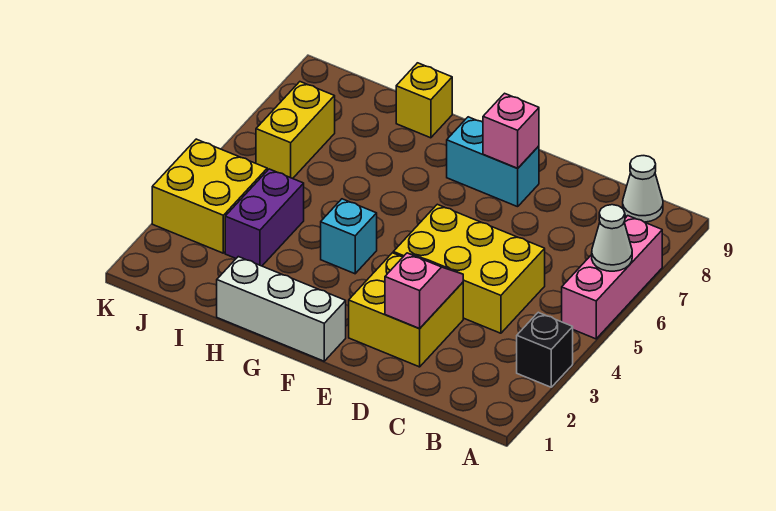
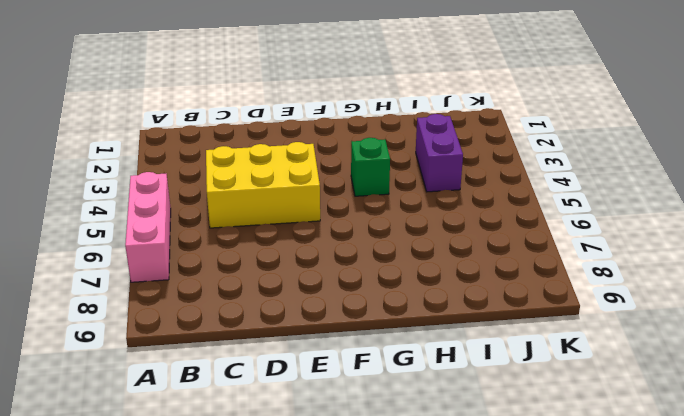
green 1x1 brick [351,138,390,196] -> cyan 1x1 brick [321,199,377,274]
none -> black 1x1 brick [517,312,573,387]
none -> white 1x1 cone [623,156,663,222]
none -> yellow 2x2 brick [349,253,463,367]

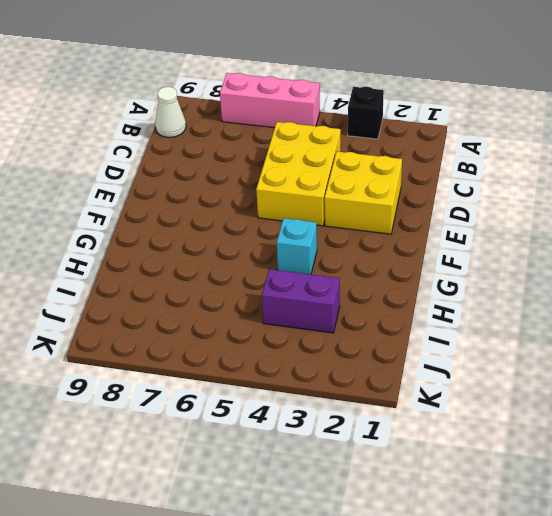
none -> cyan 1x2 brick [447,117,539,207]
none -> white 1x3 brick [217,257,346,361]
none -> yellow 1x1 brick [396,63,452,138]

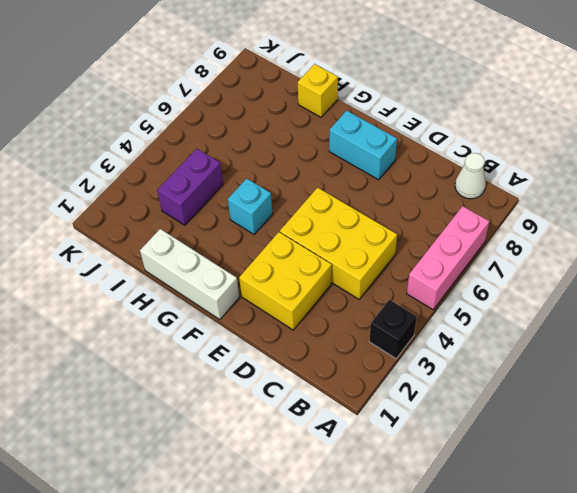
none -> yellow 2x2 brick [152,139,267,253]
none -> yellow 1x2 brick [256,82,335,179]
none -> white 1x1 cone [592,205,632,271]

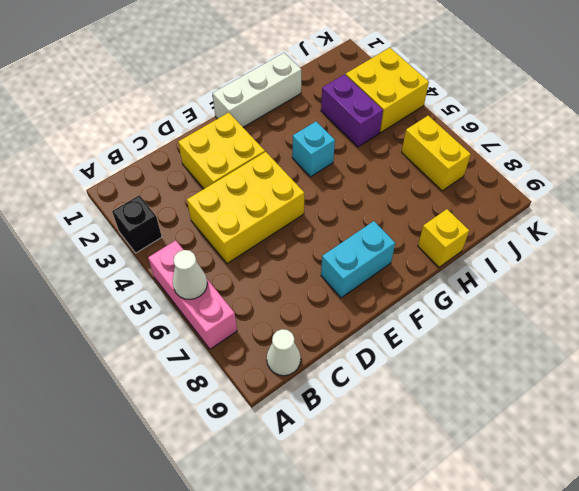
none -> pink 1x2 slope [385,253,463,328]
none -> pink 1x1 brick [483,93,539,168]

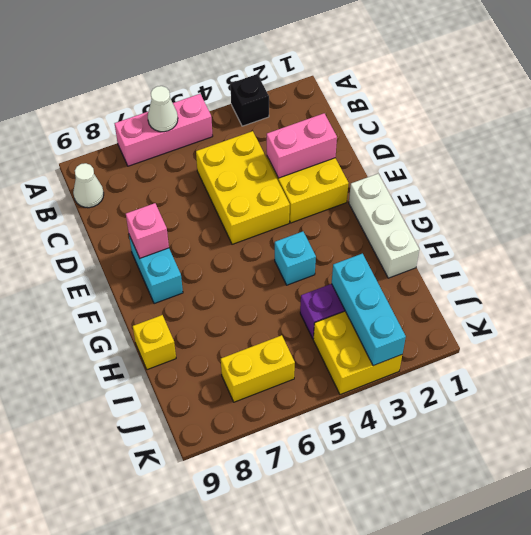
pink 1x2 brick [267,113,337,178] -> pink 1x2 slope [385,253,463,328]
cyan 1x3 brick [332,254,406,366] -> none

